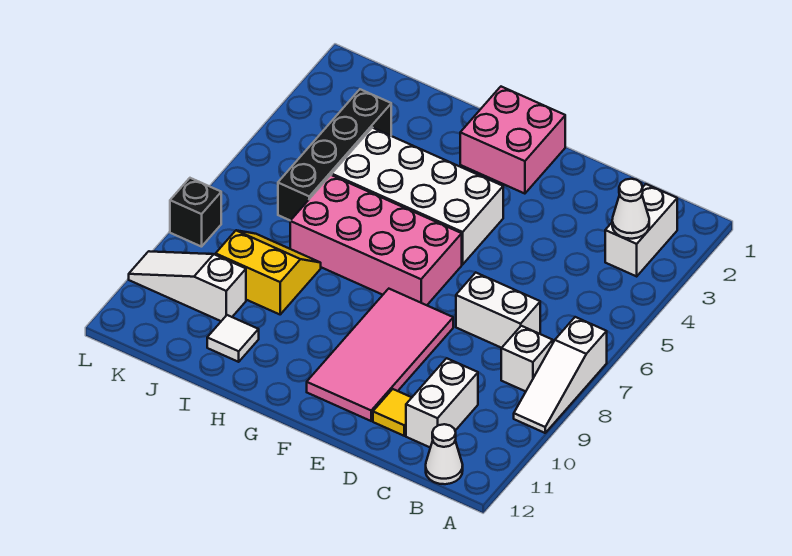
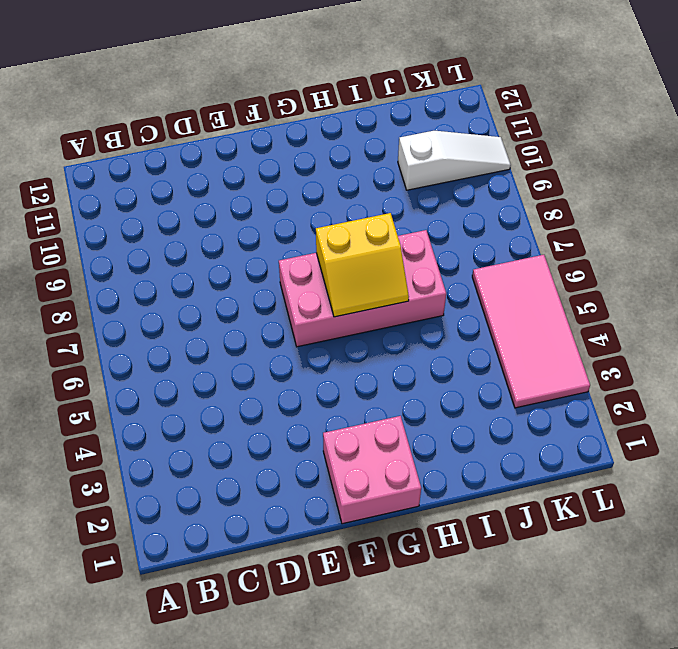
yellow 2x2 slope [316,213,409,317] -> yellow 2x2 slope moved to [216,230,321,314]
pink 2x4 tile [472,255,590,408] -> pink 2x4 tile moved to [307,289,453,421]
none -> white 1x3 slope [514,317,607,433]
none -> white 1x2 brick [605,184,677,276]
none -> white 1x1 brick [501,326,553,391]

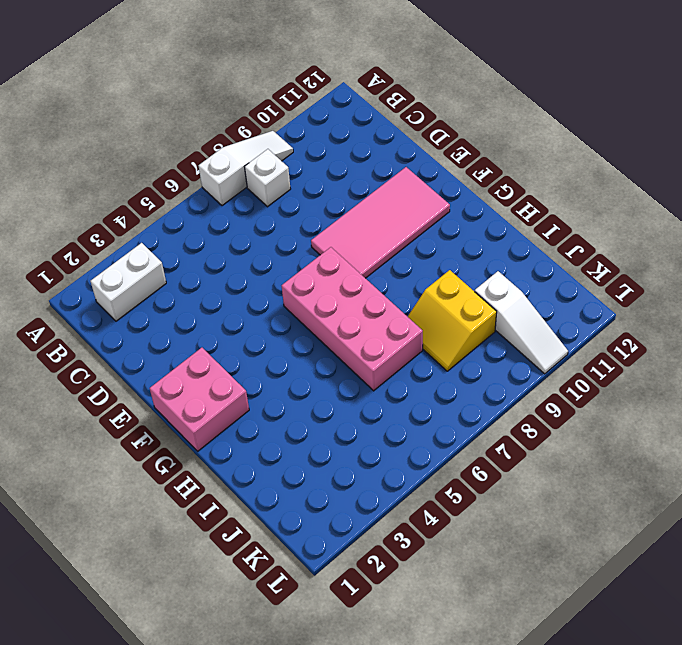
none -> white 1x1 cone [426,424,463,484]
none -> white 1x2 brick [456,273,540,348]
none -> white 1x2 brick [406,358,478,448]

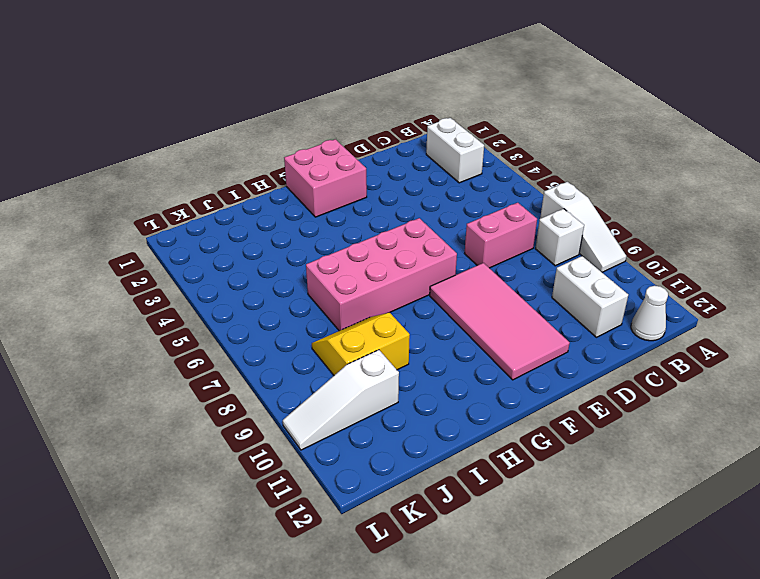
pink 1x2 brick [465,203,537,268] -> white 1x2 brick [456,273,540,348]
none -> yellow 1x1 tile [373,389,412,436]
none -> white 2x4 brick [332,128,503,264]
none -> white 1x1 tile [207,315,259,362]

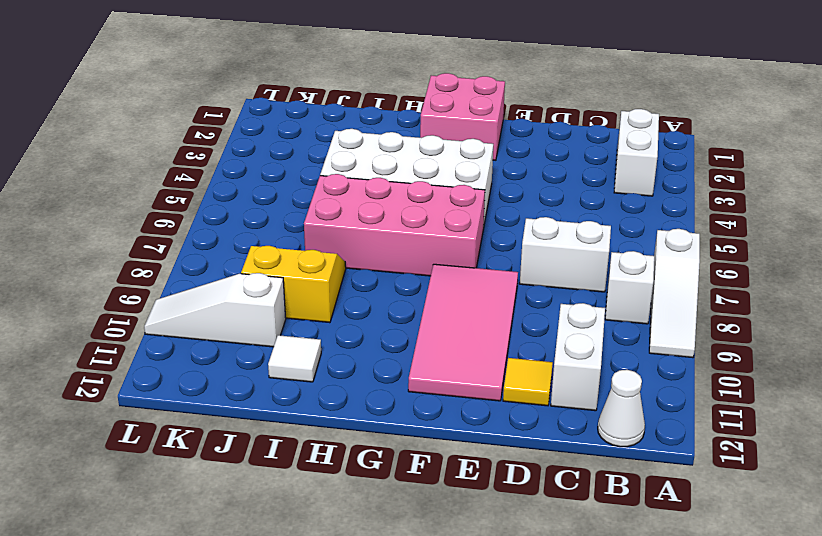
none -> black 1x4 brick [278,89,391,221]
none -> black 1x1 brick [170,178,221,247]
none -> white 1x1 cone [612,179,649,239]

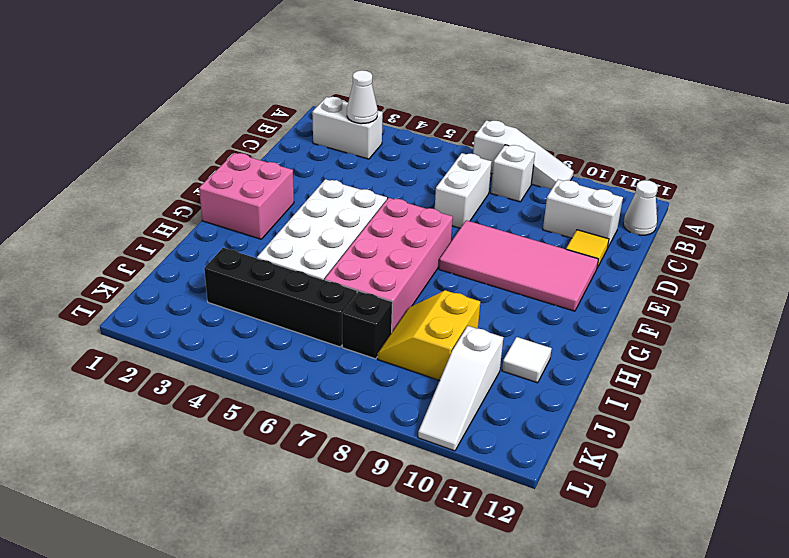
black 1x1 brick [342,291,393,359] -> black 1x1 brick moved to [170,178,221,247]

